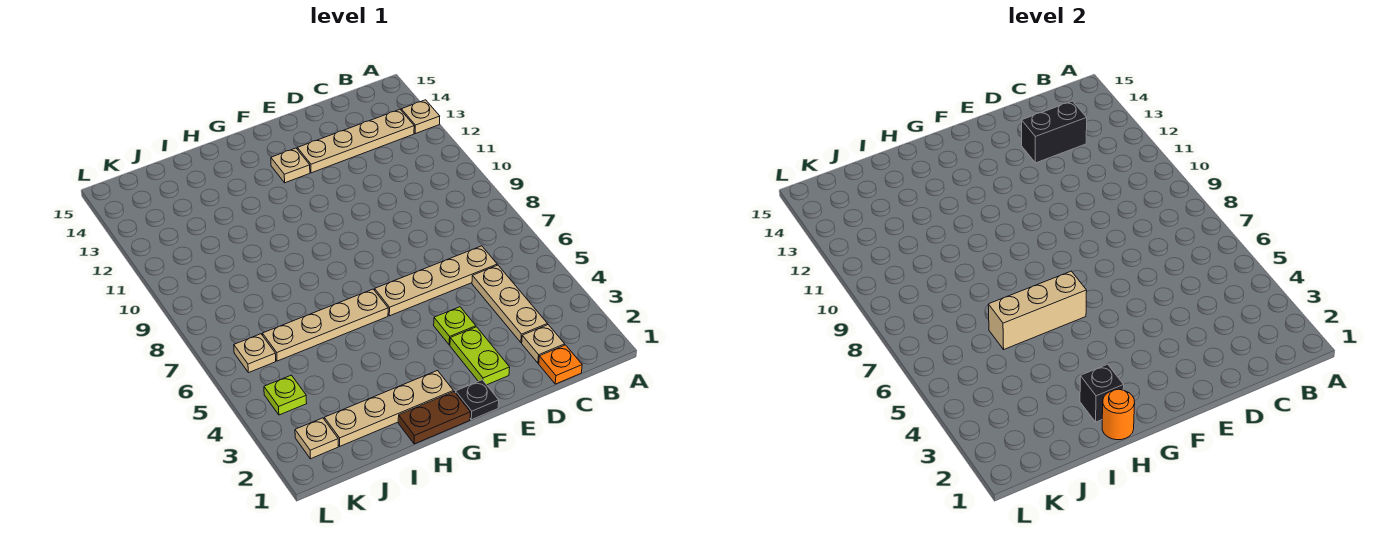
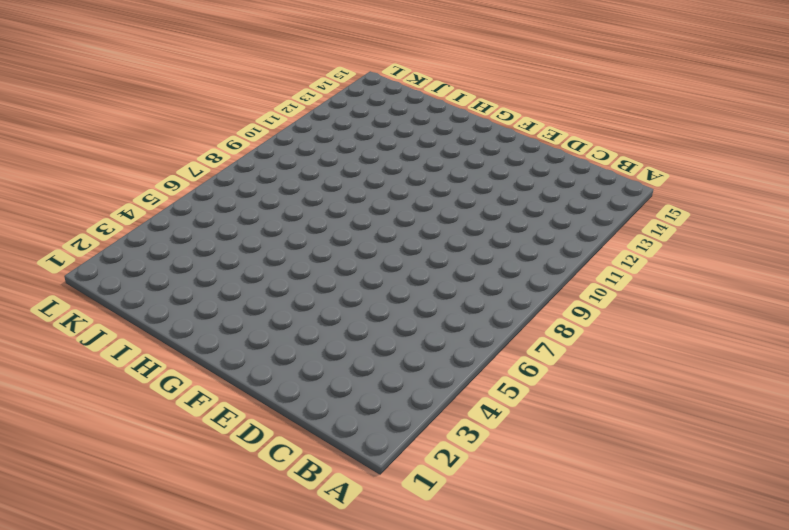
none -> tan 1x1 plate [401,100,440,134]
none -> tan 1x4 plate [297,109,414,173]
none -> orange 1x1 plate [539,345,582,384]

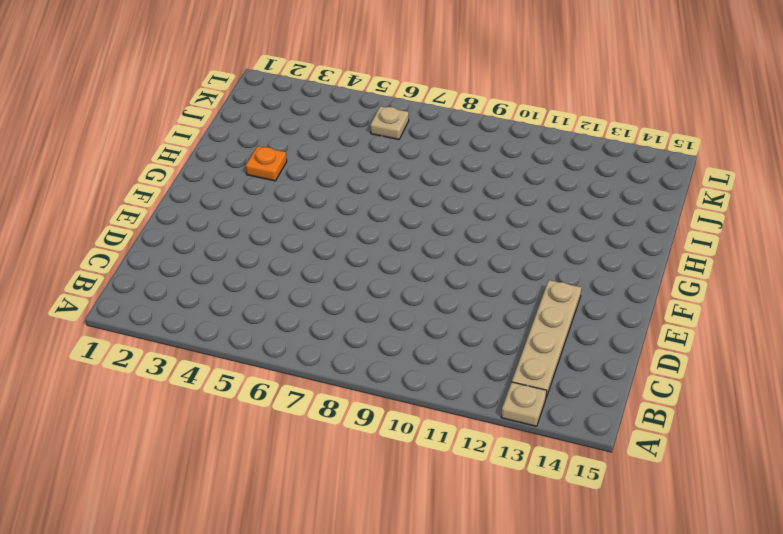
orange 1x1 plate [246,146,287,181] -> orange 1x1 plate moved to [539,345,582,384]
none -> tan 1x1 plate [522,325,565,363]
none -> tan 1x3 plate [472,265,547,343]
none -> tan 1x4 plate [375,246,497,316]

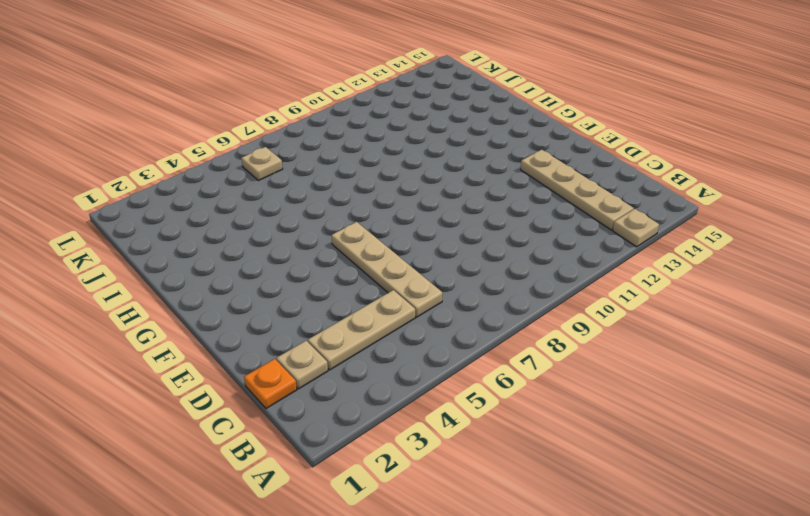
none -> lime 1x2 plate [450,327,510,385]
none -> lime 1x1 plate [434,307,476,345]
none -> black 1x1 plate [456,380,499,420]

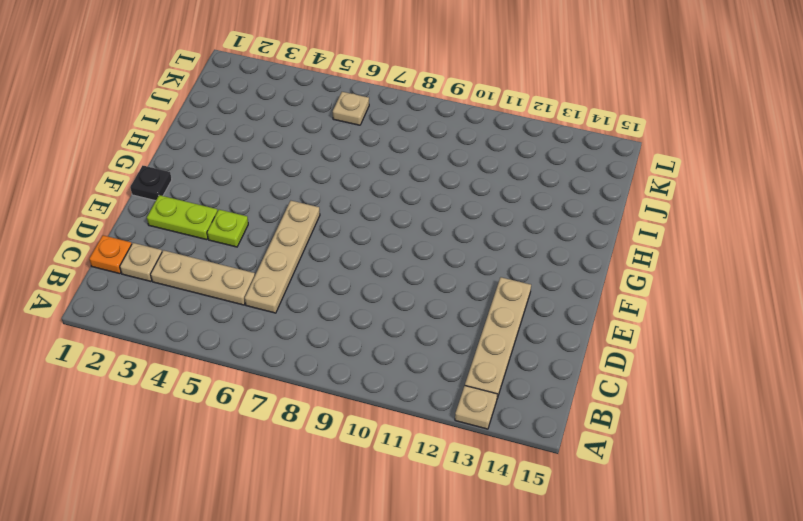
none -> tan 1x1 plate [271,148,310,183]
none -> brown 1x2 plate [398,392,470,444]
none -> tan 1x4 plate [324,371,453,446]

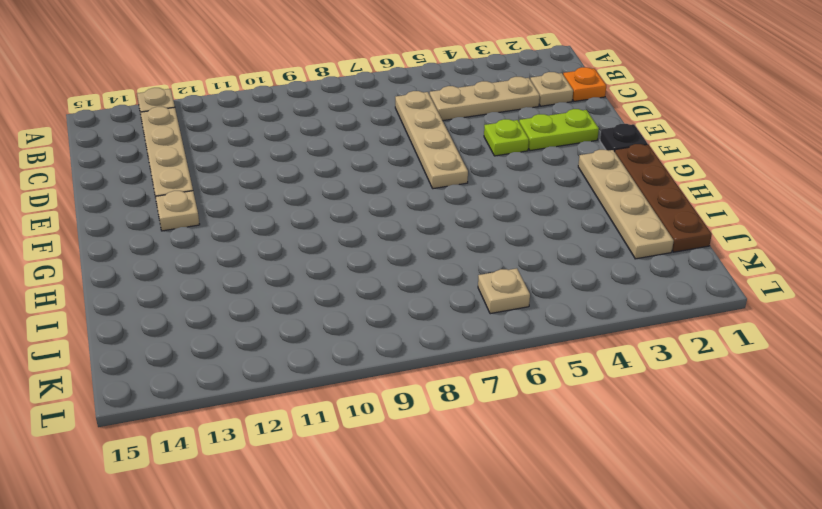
brown 1x4 plate [615,144,712,252] -> brown 1x2 plate [398,392,470,444]
none -> tan 1x4 plate [262,289,388,361]
none -> tan 1x1 plate [295,418,338,459]
none -> lime 1x1 plate [264,375,307,415]

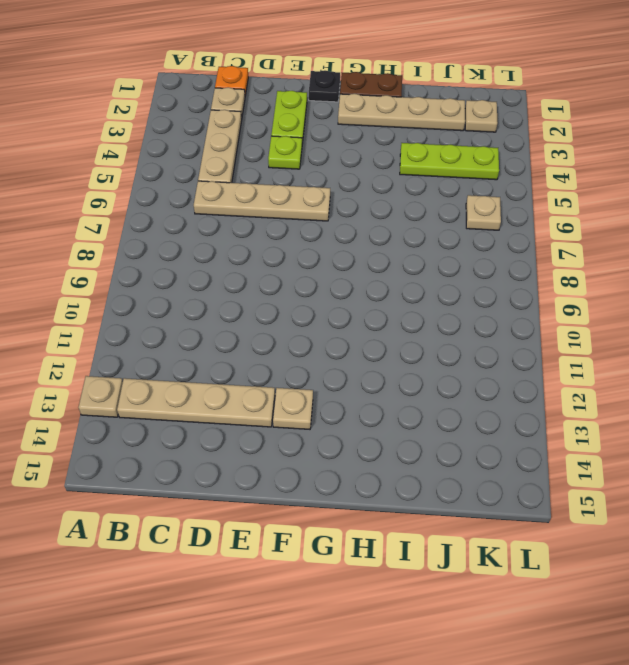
lime 1x3 plate [400,143,499,180] -> lime 1x1 plate [264,375,307,415]
none -> tan 1x4 plate [262,289,388,361]
none -> black 1x2 brick [1022,101,1087,163]
none -> tan 1x3 brick [988,271,1087,349]

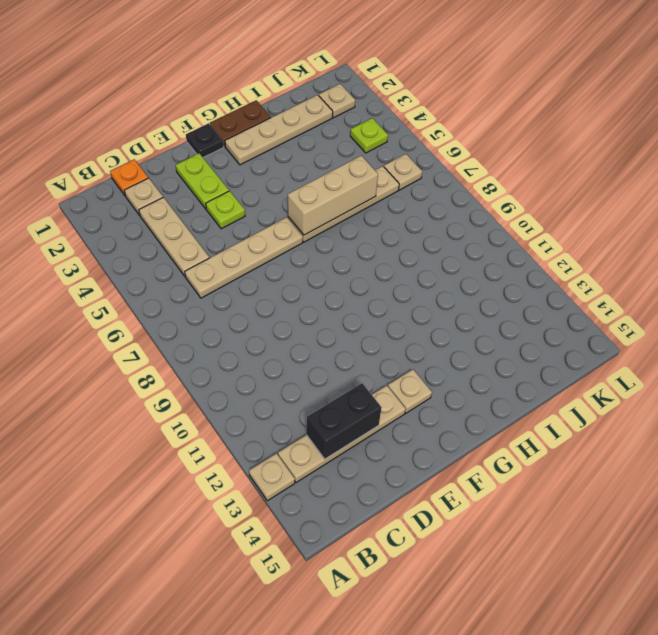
none -> orange 1x1 round brick [1102,389,1135,440]
none -> black 1x1 brick [1080,364,1124,422]

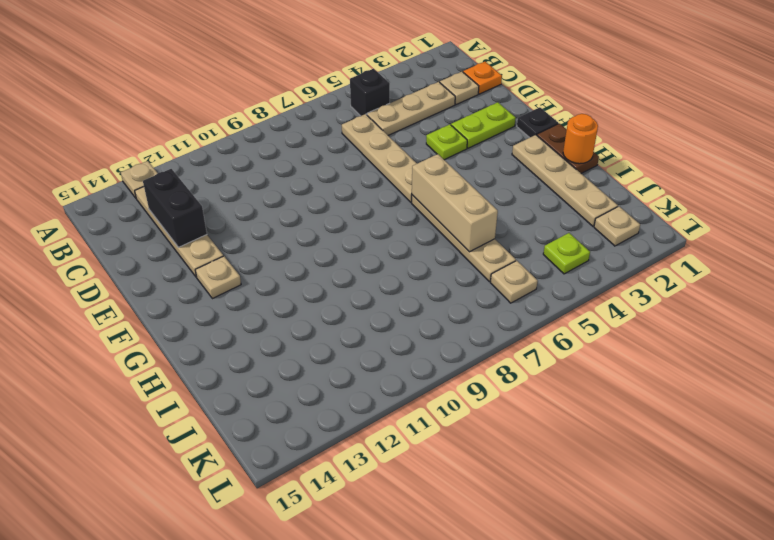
black 1x1 brick [350,69,390,116] -> black 1x1 brick moved to [1080,364,1124,422]

